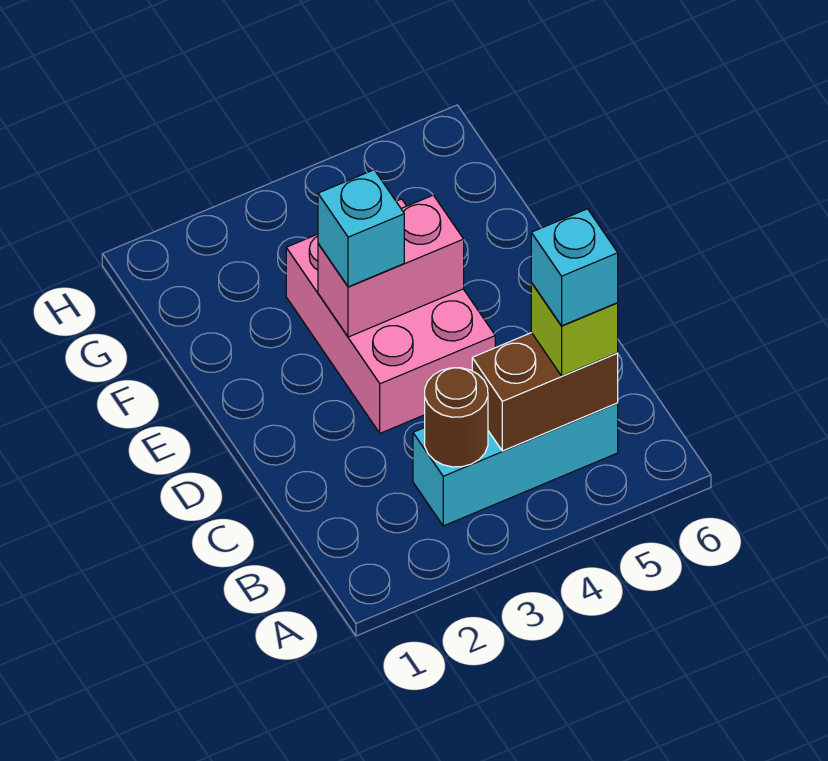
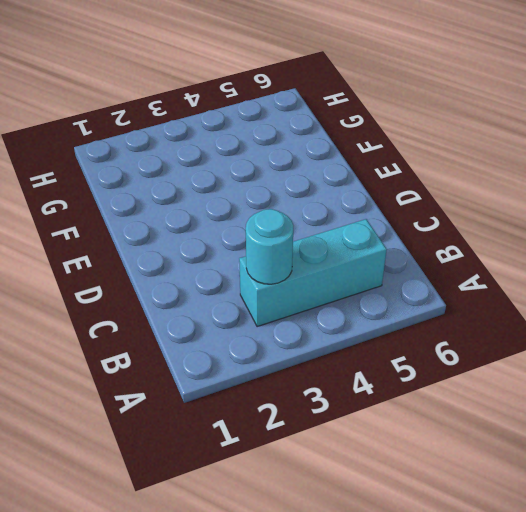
cyan 1x1 round brick [246,209,293,284] -> brown 1x1 round brick [425,368,488,467]
none -> pink 2x3 brick [286,199,495,433]
none -> brown 1x2 brick [472,333,618,451]

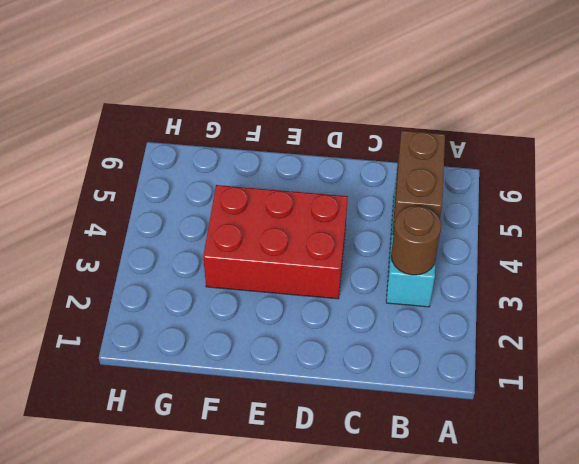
red 2x3 brick [203,185,348,299] -> pink 2x3 brick [286,199,495,433]
none -> pink 1x2 brick [318,195,464,337]
none -> lime 1x1 brick [531,283,618,376]

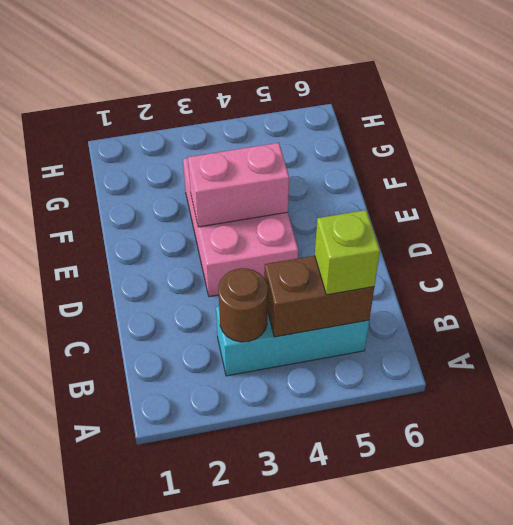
none -> cyan 1x1 brick [318,170,404,287]
none -> cyan 1x1 brick [531,209,618,326]

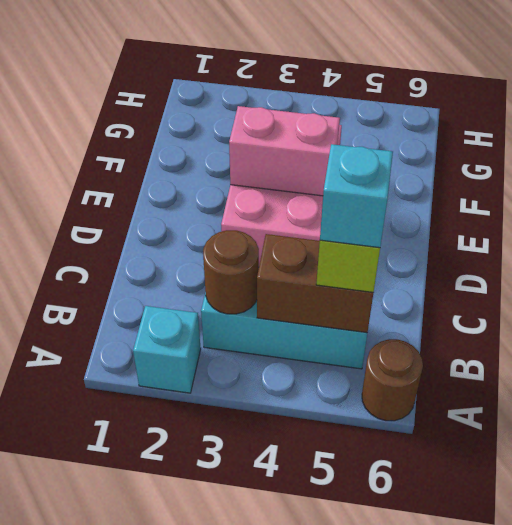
cyan 1x1 brick [133,306,201,393] -> cyan 1x1 brick moved to [318,170,404,287]
brown 1x1 round brick [362,339,423,421] -> none

